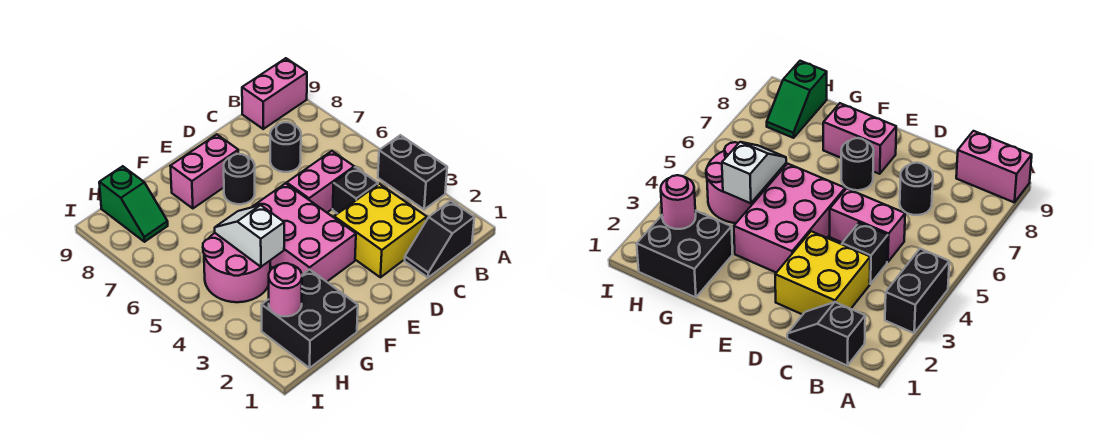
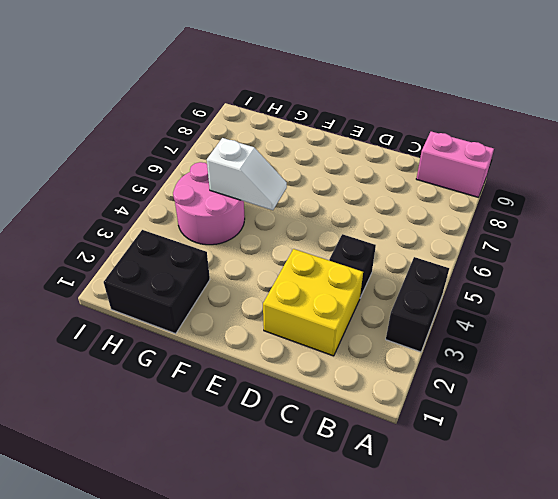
white 1x2 slope [207,138,287,210] -> white 1x2 slope turned to [215,205,284,267]
none -> black 1x2 slope [405,201,474,278]
none -> pink 1x2 brick [287,151,354,212]
none -> black 1x1 round brick [270,122,301,172]

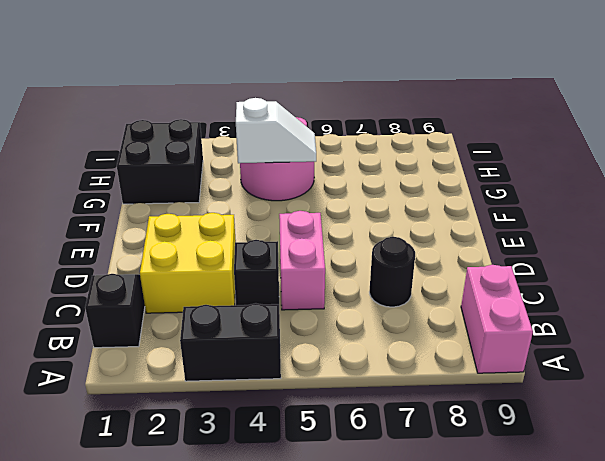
none -> pink 2x3 brick [252,183,356,282]
none -> black 1x1 round brick [224,154,255,204]
none -> pink 1x2 brick [170,134,238,208]

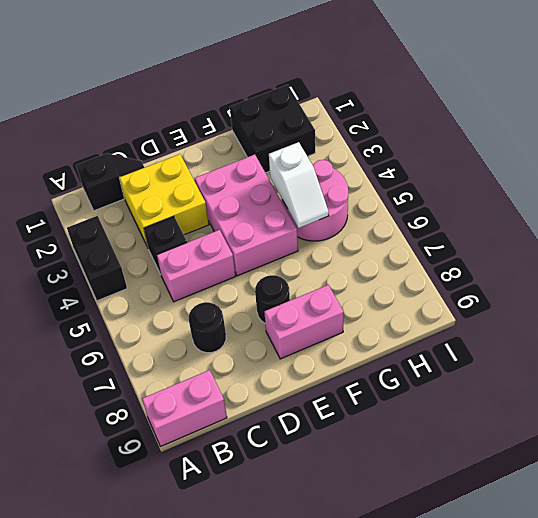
none -> green 1x2 slope [99,166,168,242]
none -> pink 1x1 round brick [269,263,302,316]

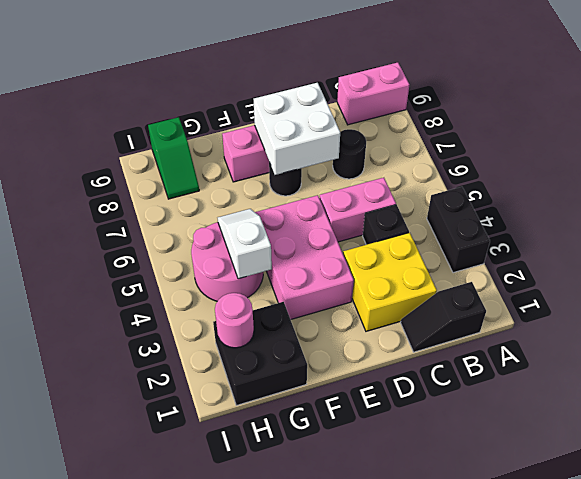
white 2x2 brick [253,83,340,175] -> none

